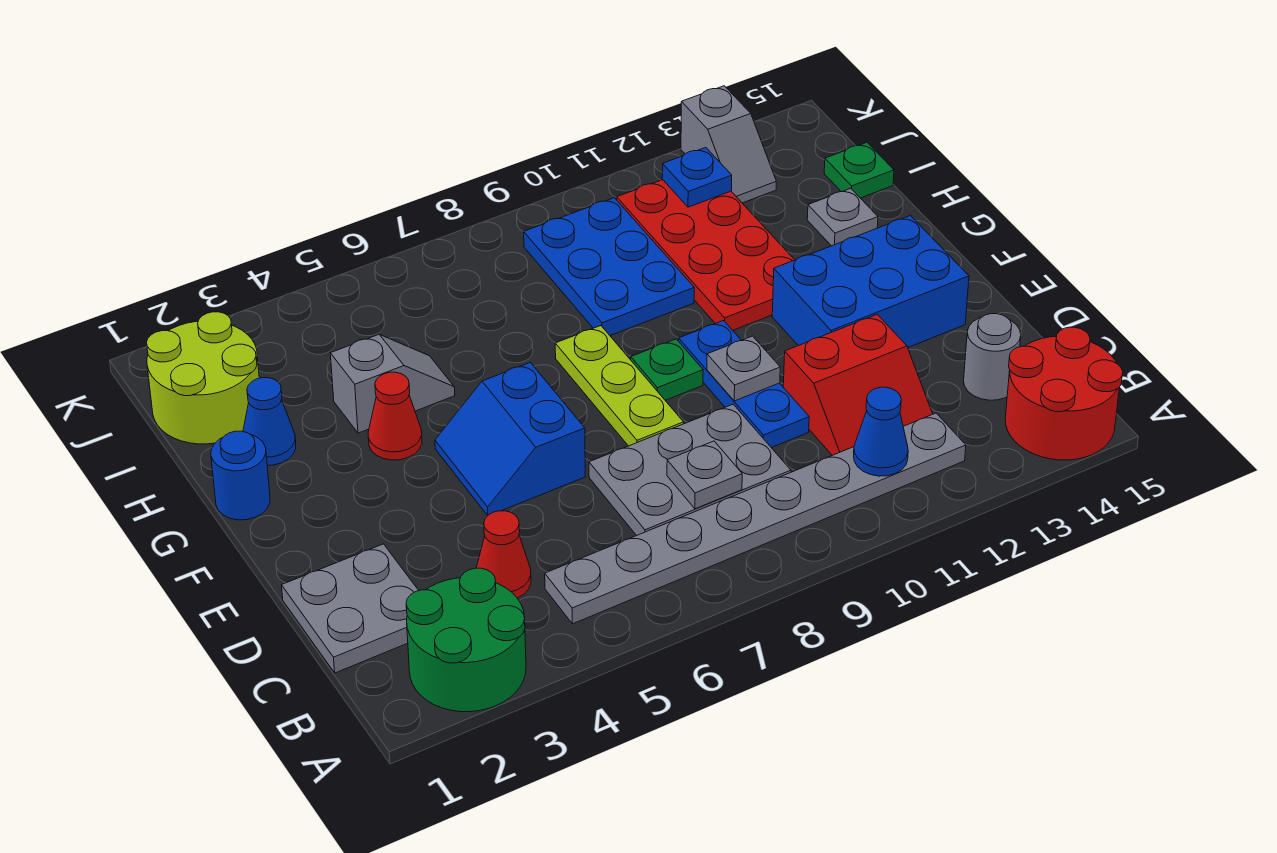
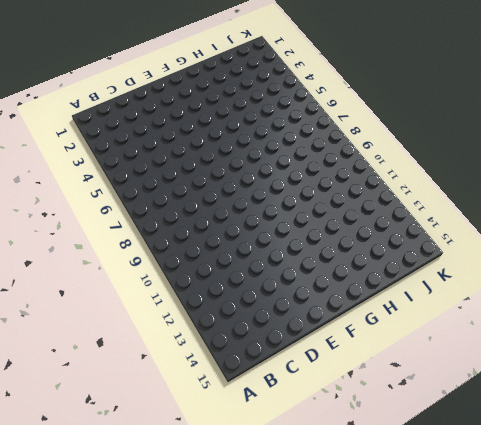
none -> green 2x2 round brick [406,568,526,712]
none -> red 2x2 round brick [1005,327,1123,460]
none -> grey 1x8 plate [545,413,966,624]

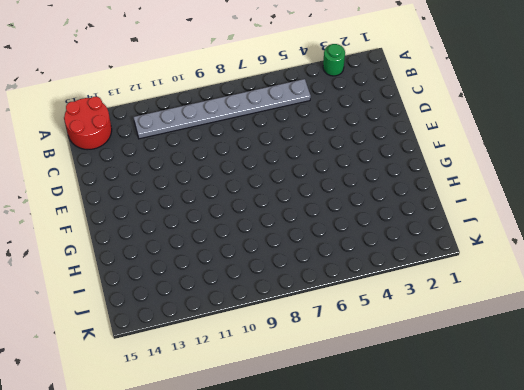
green 1x1 round brick [323,44,345,76] -> green 2x2 round brick [406,568,526,712]
none -> grey 2x2 plate [282,544,419,673]
none -> red 1x1 cone [476,511,531,598]
none -> grey 2x3 plate [589,404,791,536]

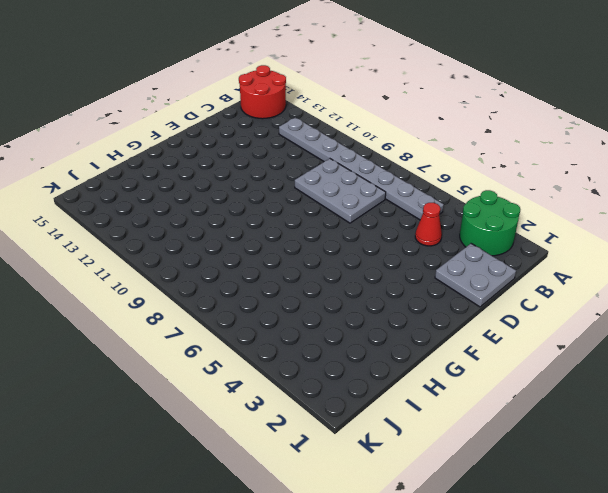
none -> red 2x2 slope [783,314,932,455]
none -> grey 1x1 round brick [964,314,1021,400]
none -> blue 1x3 plate [679,321,809,448]

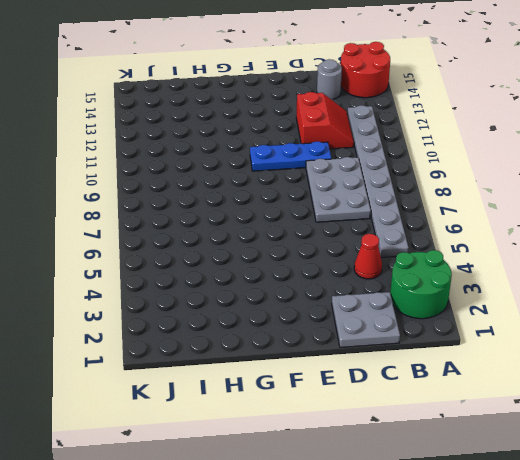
none -> blue 2x2 slope [435,362,585,516]
none -> lime 1x3 plate [555,326,684,446]
none -> blue 2x3 brick [772,216,969,347]

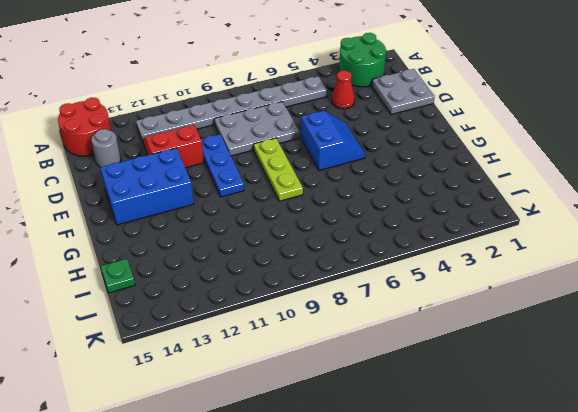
none -> green 1x1 plate [631,339,703,400]
none -> blue 1x1 round brick [211,431,270,520]
none -> red 1x1 cone [368,372,422,460]

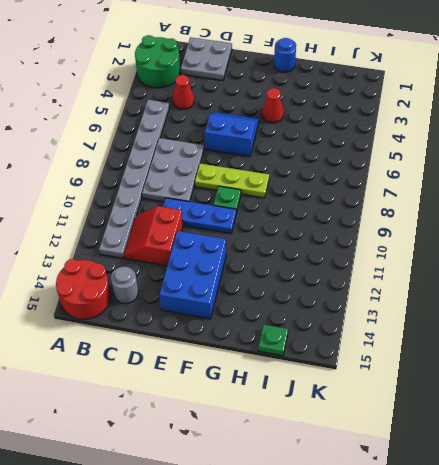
none -> red 2x4 plate [617,180,794,330]
none -> blue 1x1 cone [243,378,296,465]
none -> grey 1x2 slope [330,335,455,433]

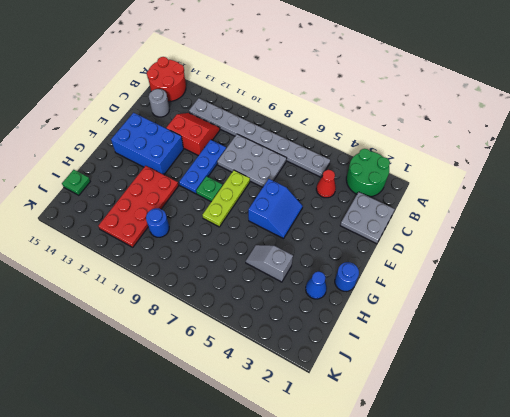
blue 1x1 round brick [146,208,169,237] -> blue 2x3 plate [524,198,694,336]
none -> red 1x1 cone [368,372,422,460]
none -> grey 1x1 plate [807,188,878,246]
none -> lime 2x2 round brick [147,312,259,444]

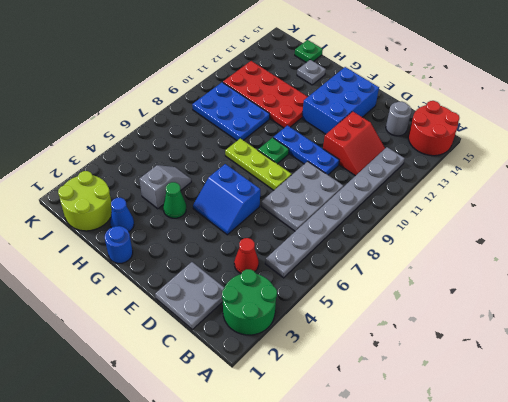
green 1x1 cone [163,182,186,218] -> red 1x1 cone [368,372,422,460]
none -> grey 1x2 slope [681,86,776,203]
none -> blue 1x1 cone [854,387,908,476]
none -> grey 1x1 plate [667,441,742,509]

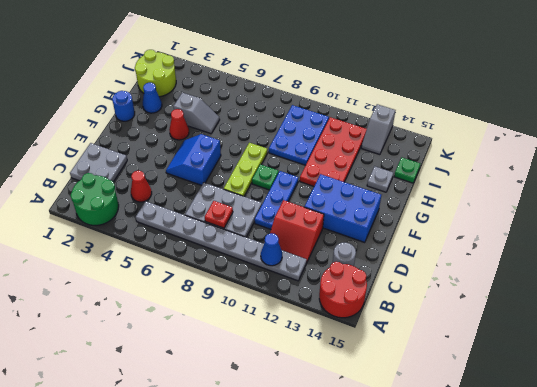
red 1x1 plate [205,201,233,228] -> grey 1x1 plate [667,441,742,509]
none -> grey 1x1 plate [707,336,780,401]
none -> blue 1x1 plate [662,147,732,207]

